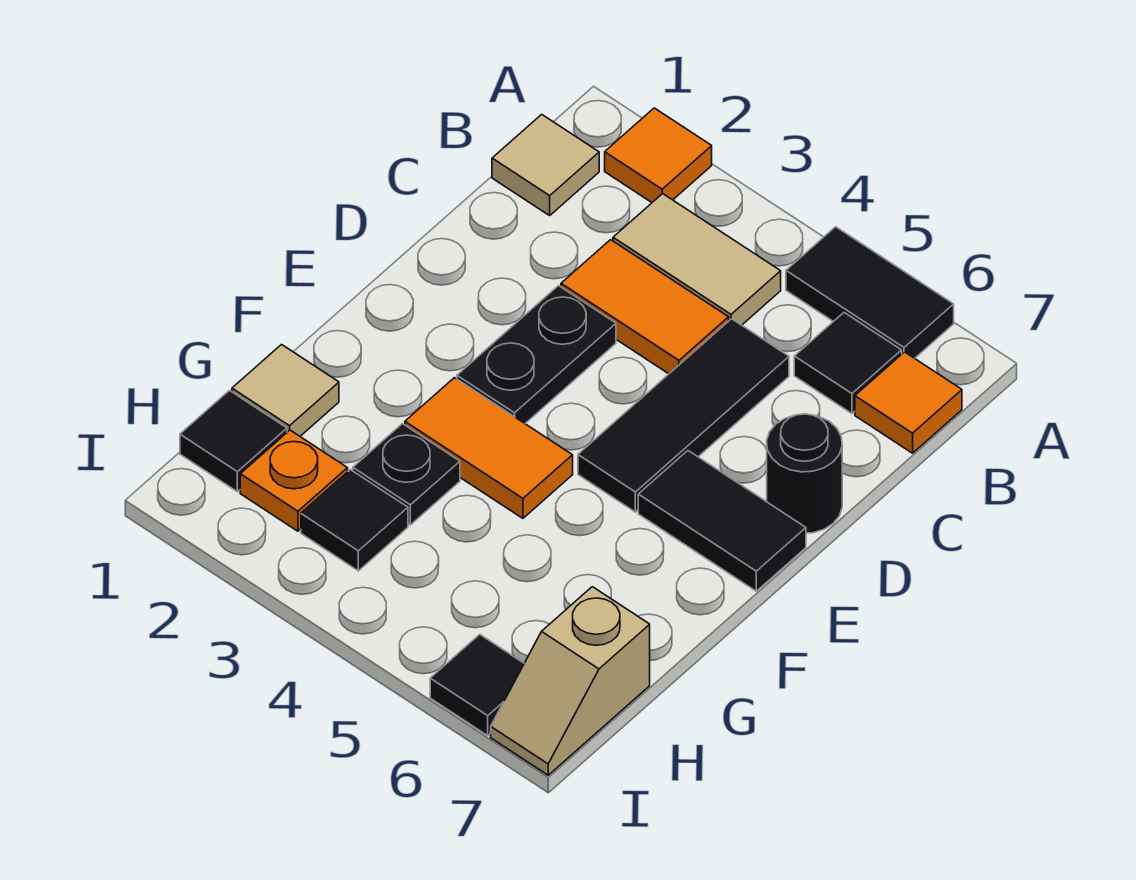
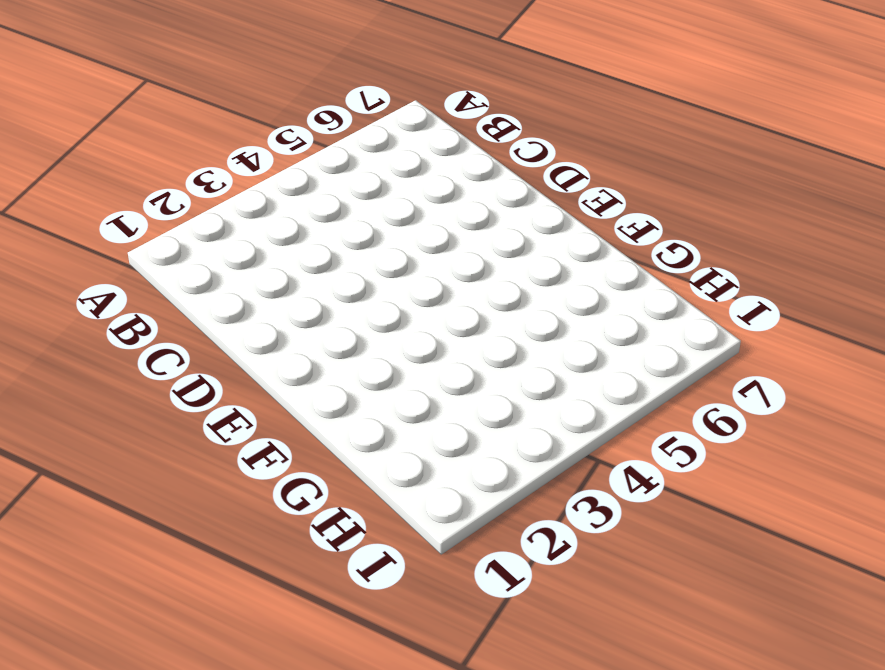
none -> orange 1x1 tile [605,108,712,202]
none -> black 1x2 tile [786,227,954,358]
none -> tan 1x1 tile [492,114,599,215]

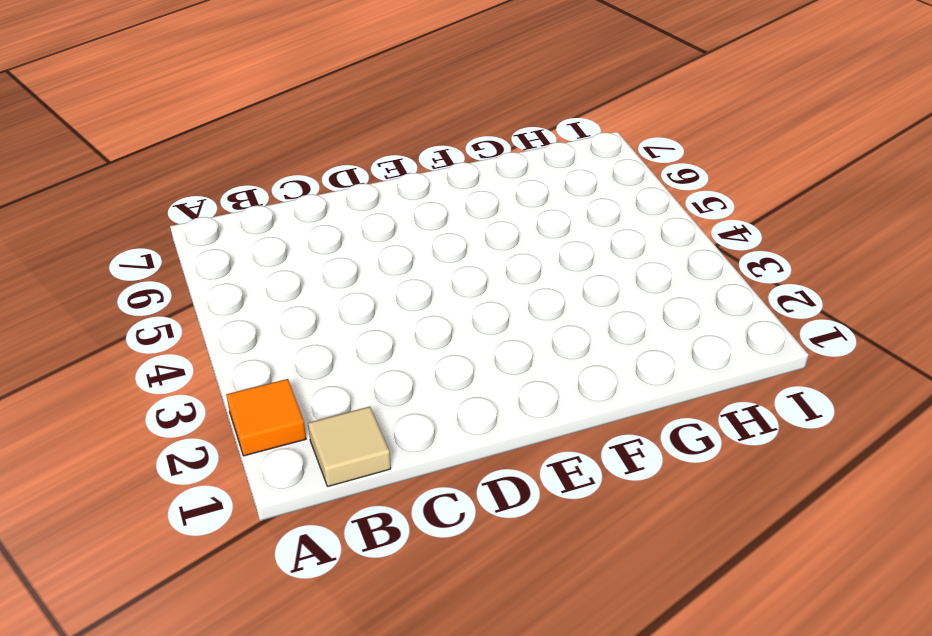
none -> black 1x2 tile [786,227,954,358]
none -> tan 1x2 tile [613,194,781,325]
none -> black 1x1 tile [794,313,902,413]

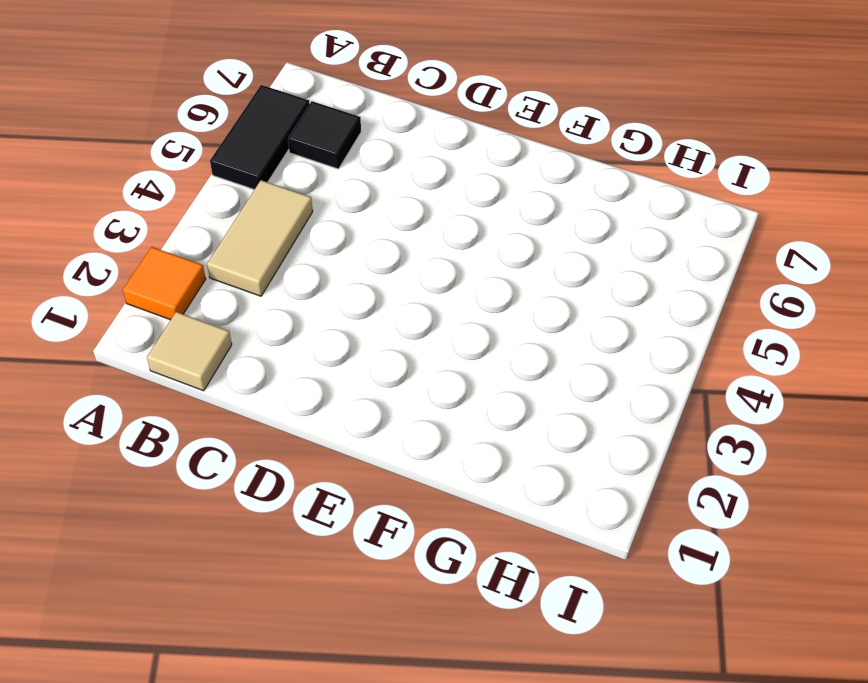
none -> orange 1x1 tile [855,352,962,453]
none -> orange 1x2 tile [561,240,729,374]
none -> black 1x3 tile [578,319,789,512]

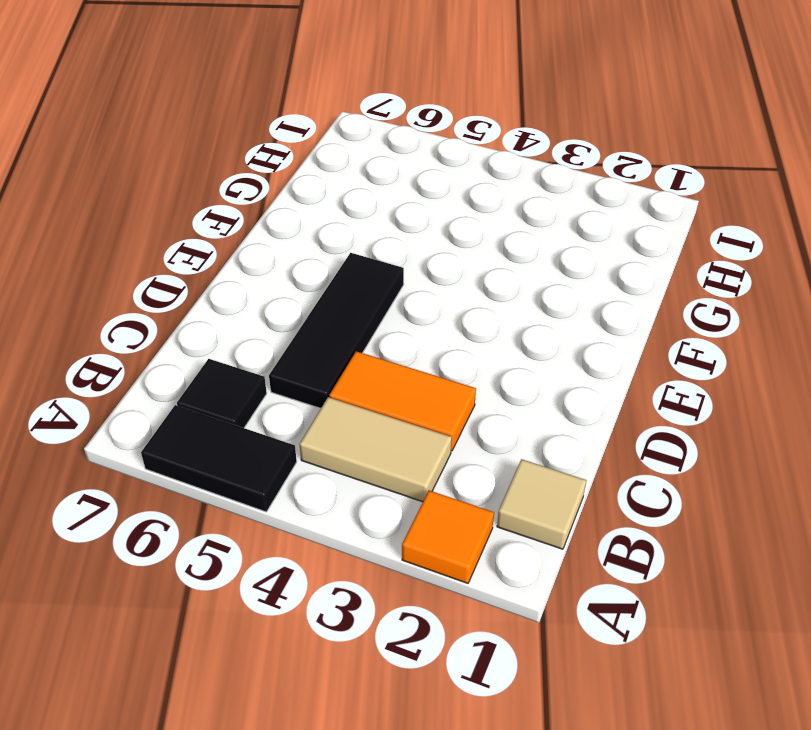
none -> orange 1x1 tile [855,352,962,453]
none -> black 1x2 plate [457,286,616,423]
none -> black 1x1 round brick [767,414,842,533]

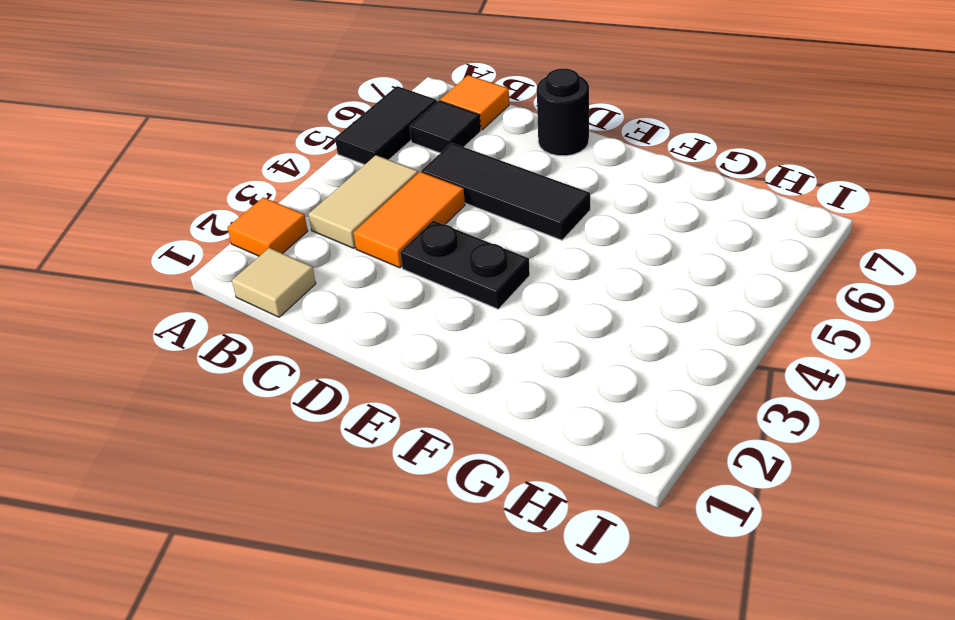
none -> black 1x2 tile [638,451,806,591]
none -> orange 1x2 tile [405,378,573,518]
none -> tan 1x1 tile [232,345,339,436]

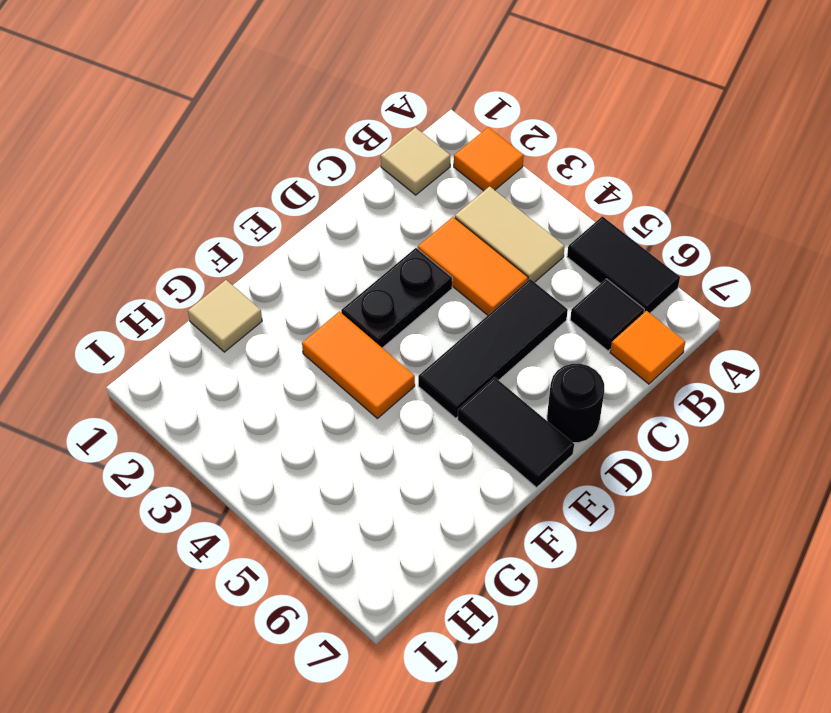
none -> black 1x1 plate [353,424,460,525]
none -> black 1x1 tile [180,391,287,492]
none -> orange 1x1 plate [240,430,348,531]

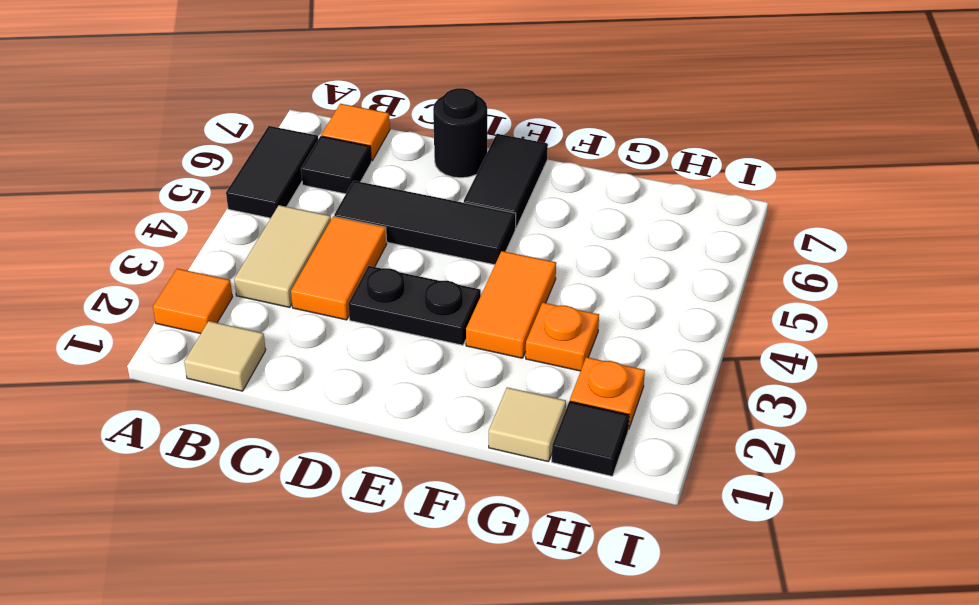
orange 1x1 plate [526,303,599,371] -> black 1x1 plate [353,424,460,525]
none -> black 1x1 tile [301,470,408,571]
none -> tan 1x2 slope [491,587,650,775]
none -> black 1x1 tile [430,635,524,736]

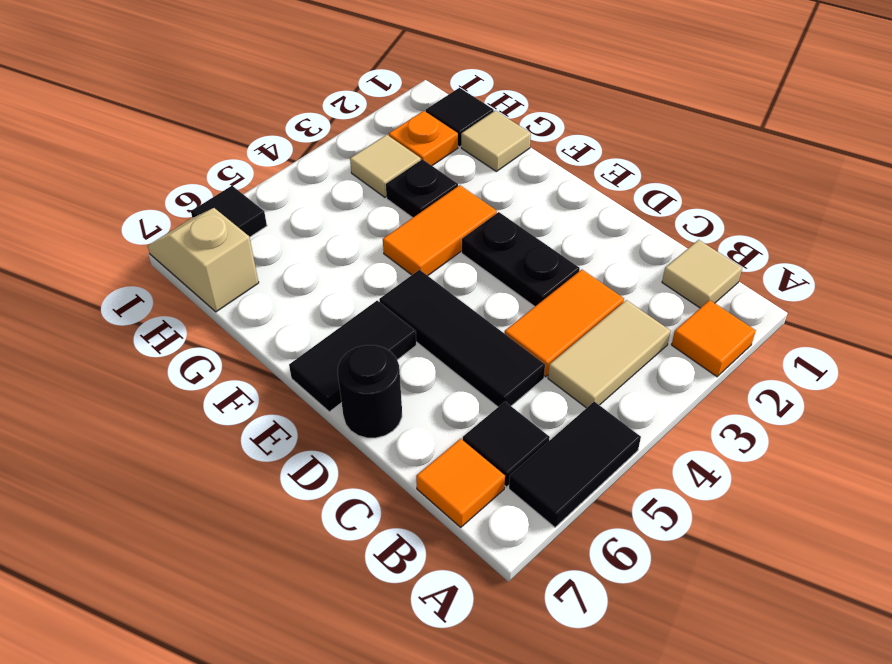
tan 1x1 tile [350,135,421,197] -> black 1x1 tile [301,470,408,571]

